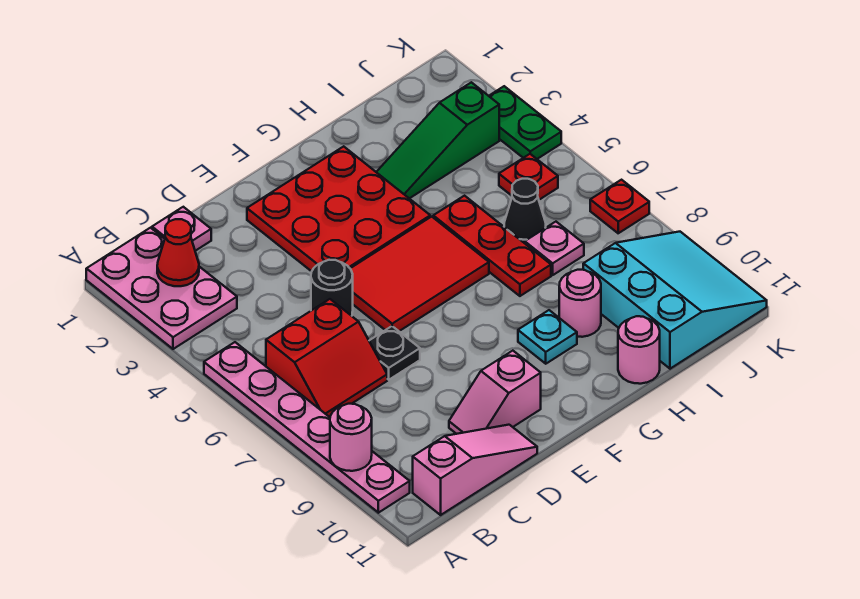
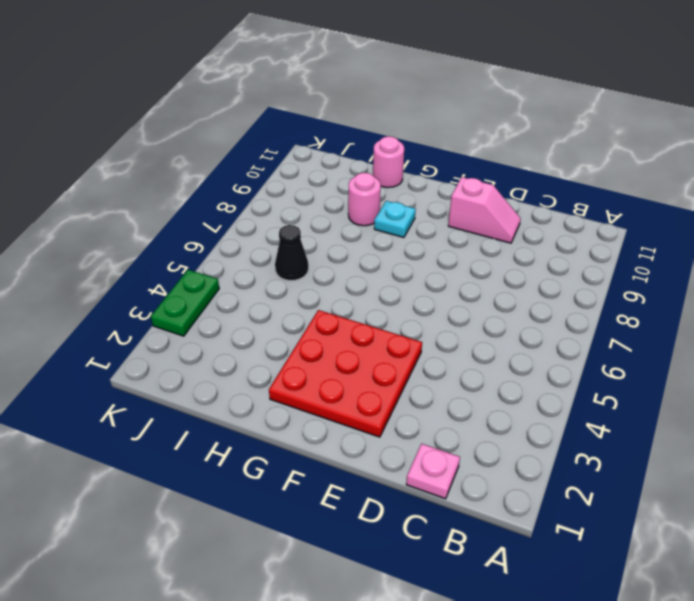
none -> pink 2x3 plate [86,228,237,349]
none -> pink 1x6 plate [204,342,410,513]
none -> red 2x2 slope [266,299,387,417]

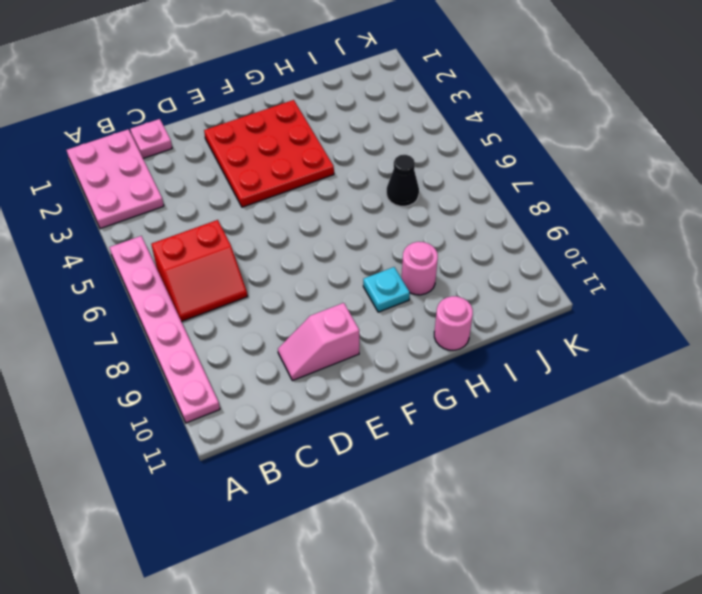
none -> pink 1x3 slope [413,425,537,515]
none -> black 1x1 round brick [311,260,353,316]
none -> black 1x1 plate [369,326,420,380]

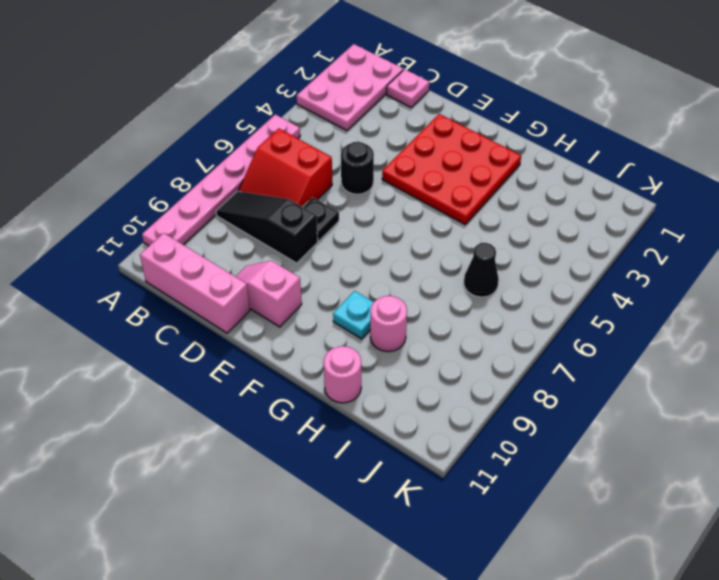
black 1x3 slope [216,191,318,263] -> none
pink 1x3 brick [140,233,250,333] -> pink 1x3 slope [413,425,537,515]
none -> red 2x3 tile [350,217,489,331]
none -> green 1x3 slope [377,82,499,198]
none -> red 1x3 plate [433,196,551,296]

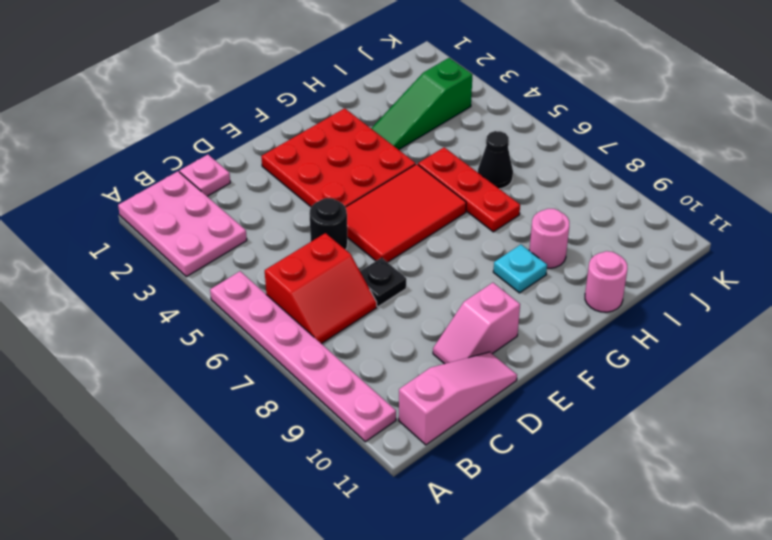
none -> pink 1x1 plate [525,222,584,275]
none -> cyan 3x3 slope [583,232,767,369]
none -> red 1x1 plate [499,154,558,200]

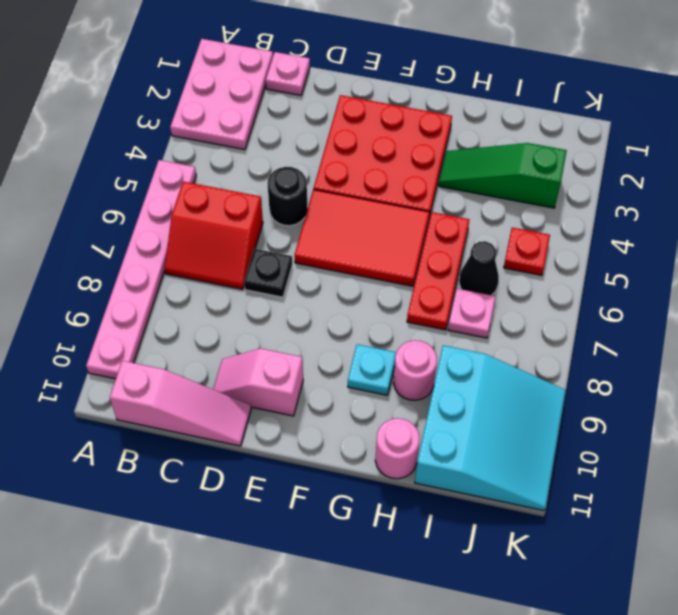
none -> green 1x2 plate [489,86,561,159]
none -> red 1x1 plate [590,180,649,233]
none -> pink 1x1 round brick [330,404,372,471]

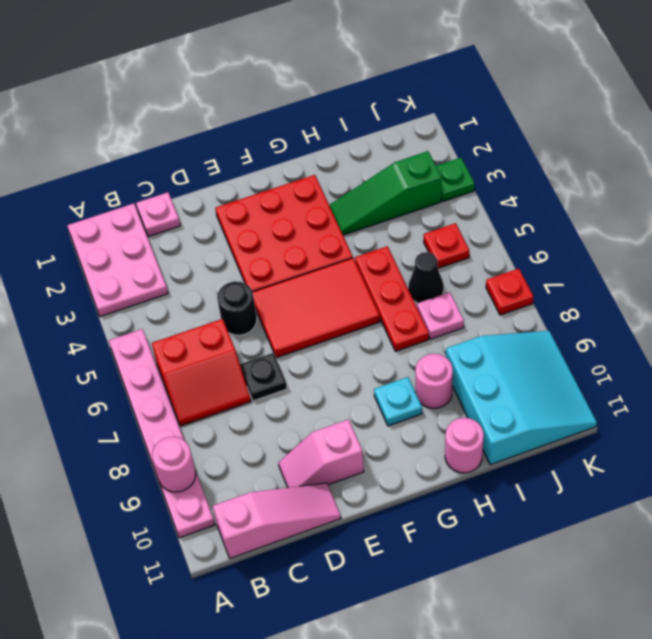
green 1x1 plate [436,158,475,201] -> green 1x2 plate [489,86,561,159]
none -> red 1x1 cone [157,219,199,286]

